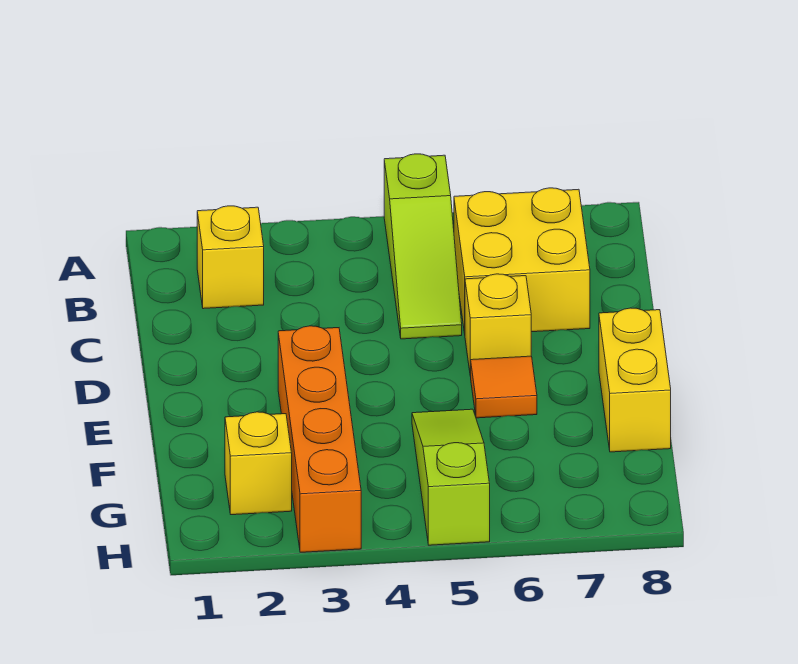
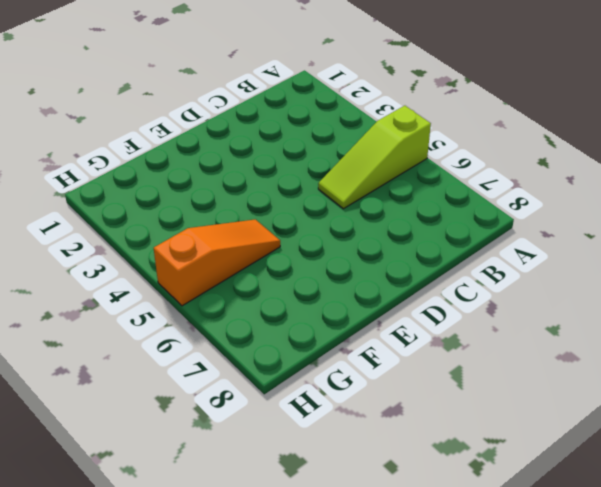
orange 1x3 slope [154,219,280,306] -> lime 1x3 slope [412,409,490,545]
none -> yellow 1x1 brick [197,206,264,309]
none -> yellow 2x2 brick [454,188,590,333]

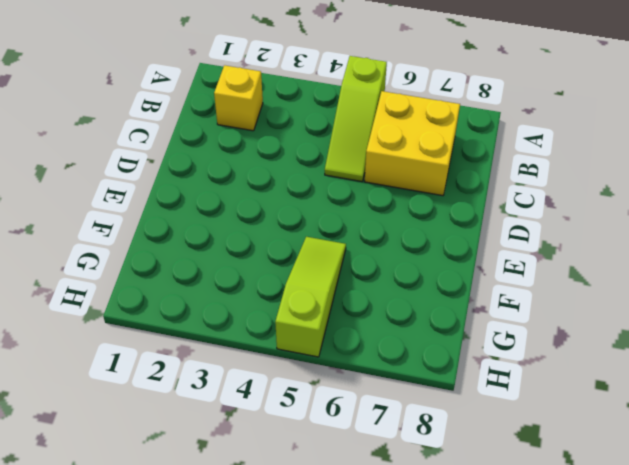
none -> yellow 1x1 brick [465,274,531,376]
none -> orange 1x4 brick [278,326,361,552]

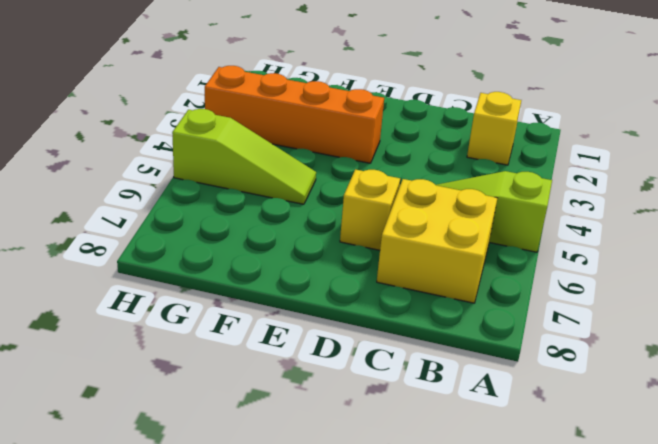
none -> orange 1x1 tile [471,356,537,418]
none -> yellow 1x2 brick [599,308,671,452]

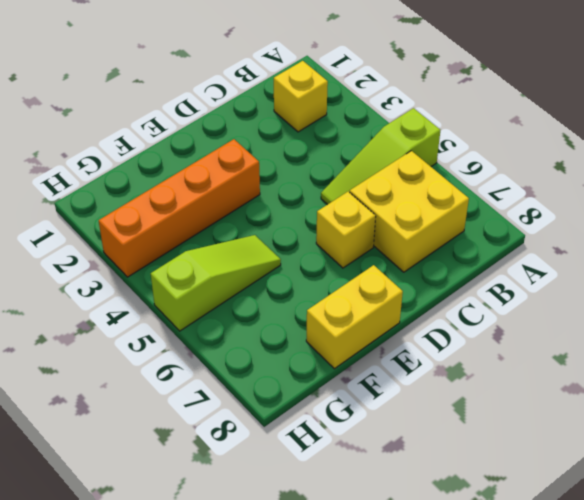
none -> orange 1x1 tile [471,356,537,418]
none -> yellow 1x1 brick [225,412,292,515]

